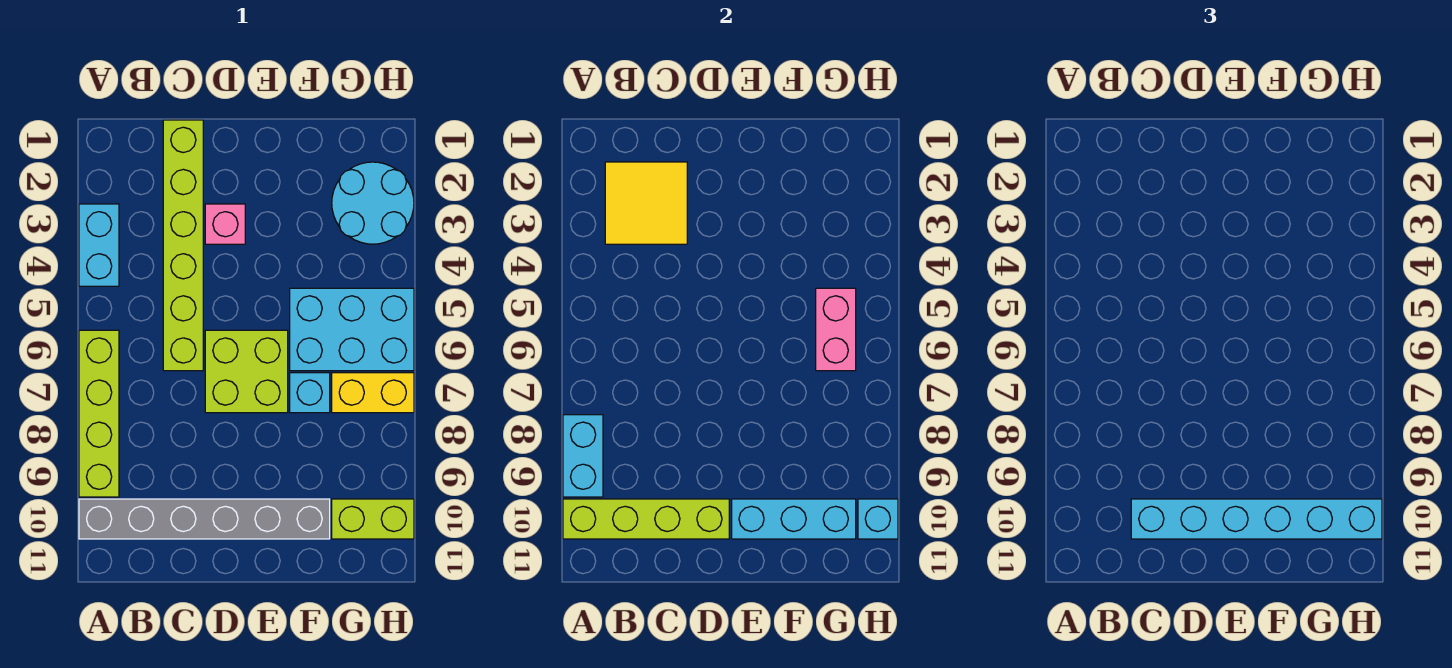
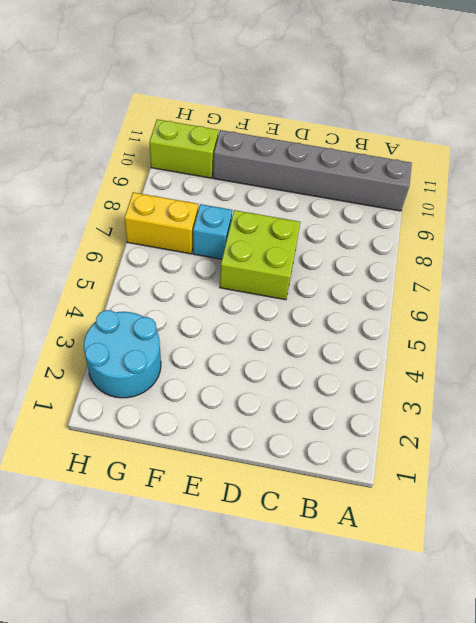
none -> cyan 1x2 brick [79,204,119,286]
none -> lime 1x4 brick [79,330,119,497]
none -> lime 1x6 brick [163,120,203,371]

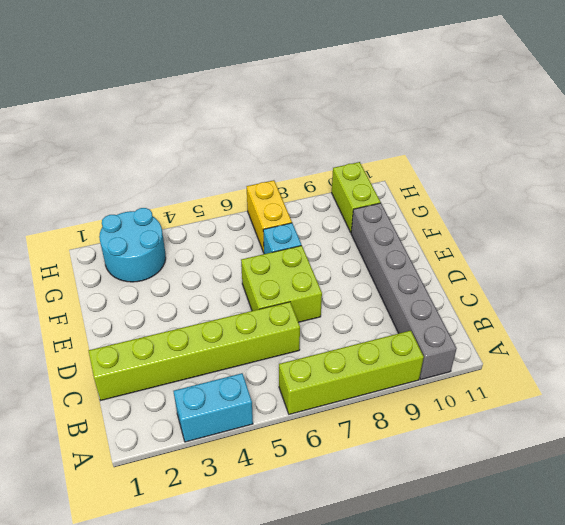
none -> pink 1x1 brick [205,204,245,244]
none -> cyan 2x3 brick [290,288,414,371]
none -> cyan 1x2 brick [563,415,603,497]

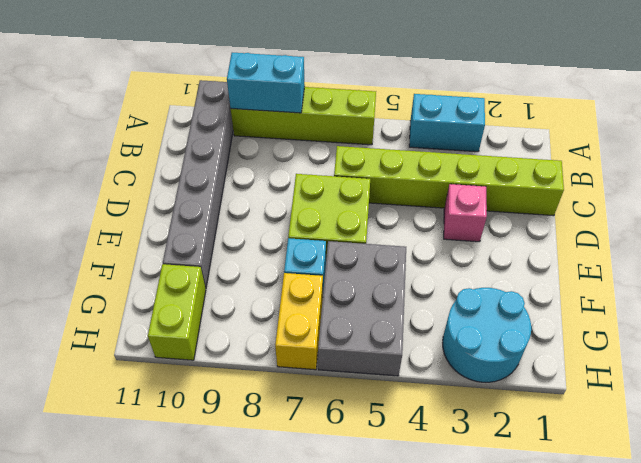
grey 2x3 brick [318,241,406,376] -> cyan 2x3 brick [290,288,414,371]
none -> lime 1x4 brick [563,499,729,539]
none -> yellow 2x2 tile [605,162,687,244]
none -> cyan 1x3 brick [732,499,856,539]

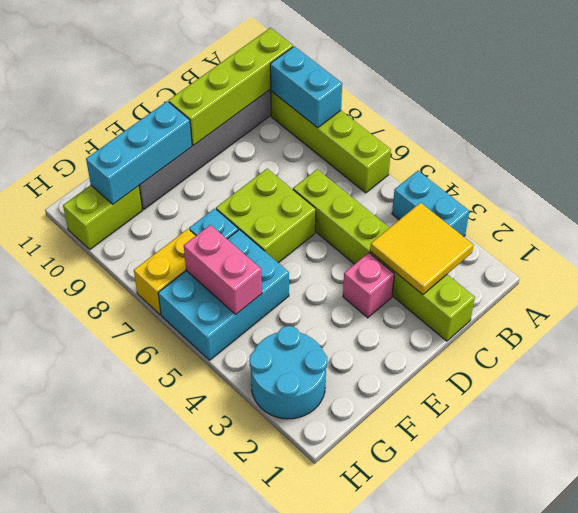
none -> cyan 1x1 brick [858,499,898,539]
none -> cyan 1x6 brick [1131,499,1382,539]

